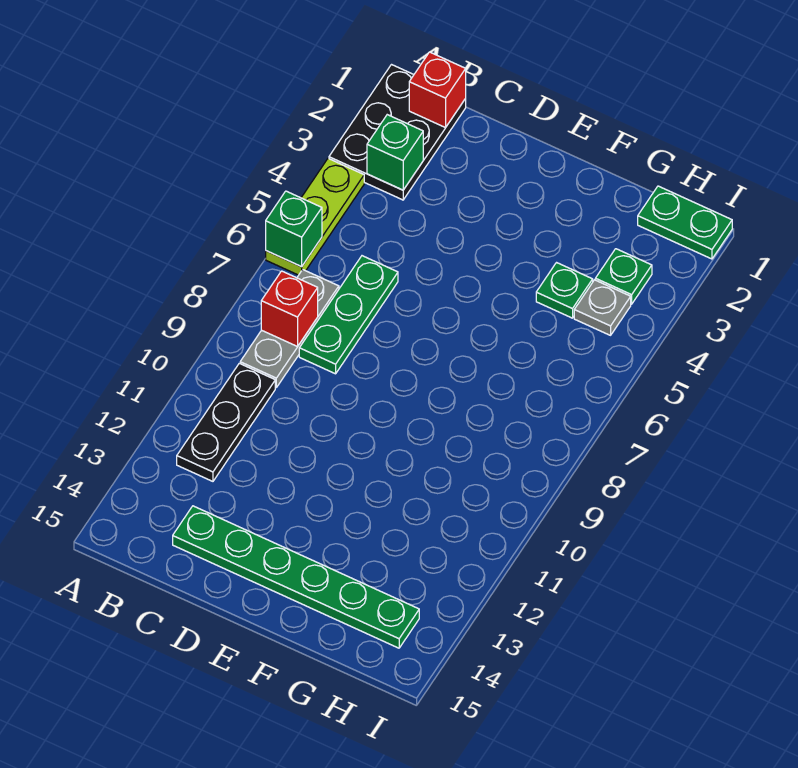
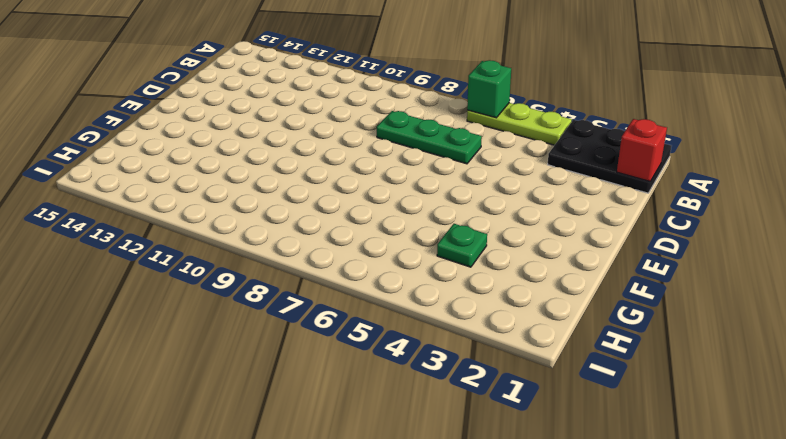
none -> grey 1x3 plate [240,270,339,387]
none -> black 1x3 plate [177,363,275,481]
none -> green 1x6 plate [173,506,419,648]

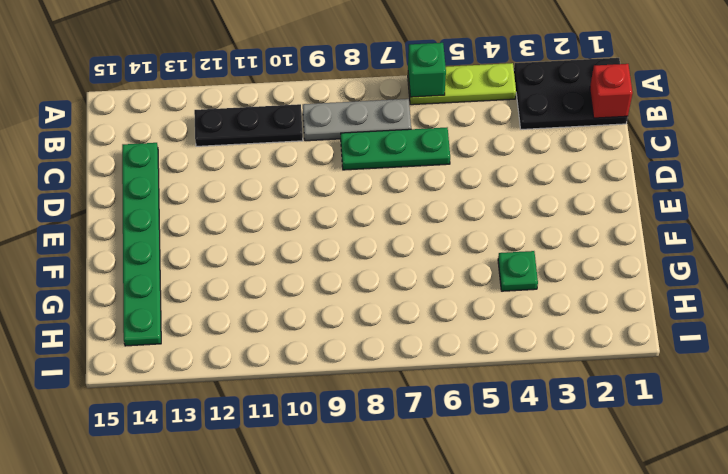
none -> green 1x2 plate [638,186,732,259]
none -> green 1x1 plate [595,249,652,304]
none -> grey 1x1 plate [574,280,631,335]

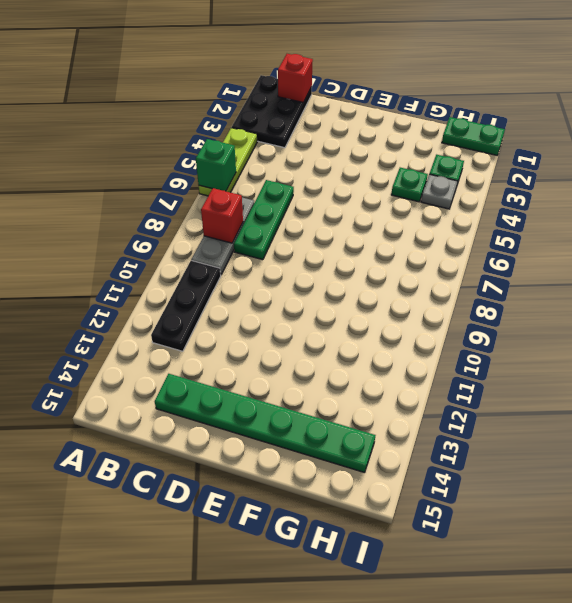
none -> green 1x1 brick [367,115,423,190]

